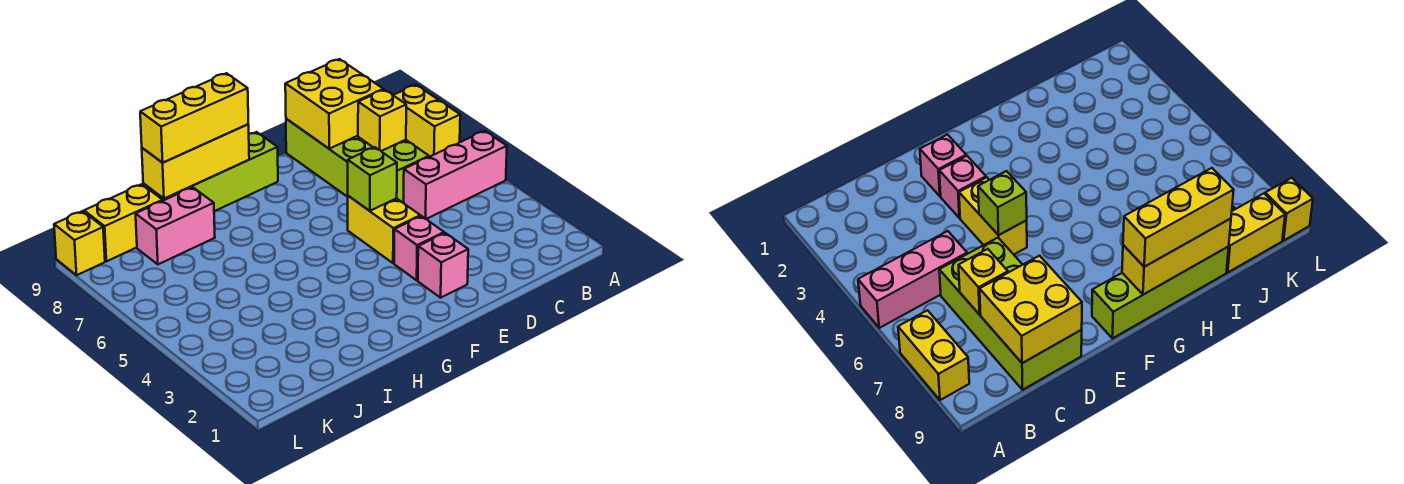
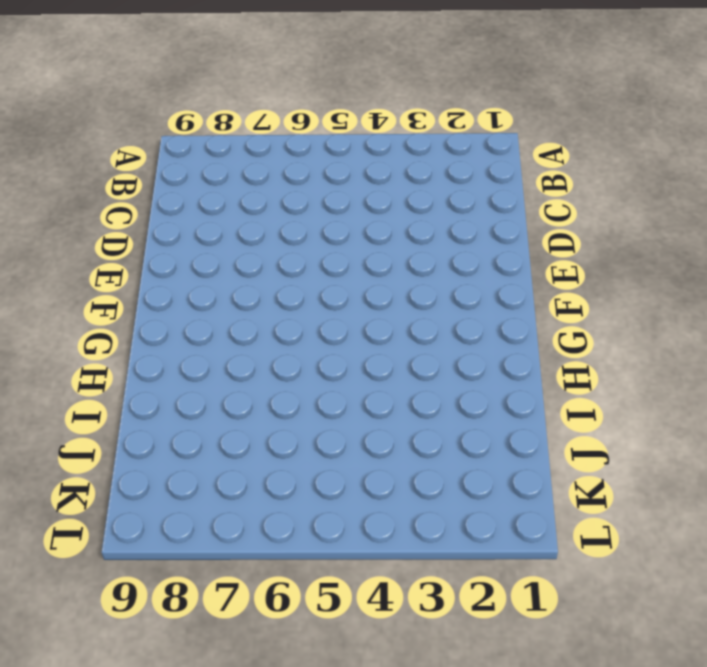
none -> pink 1x3 brick [404,131,507,219]
none -> yellow 1x2 brick [393,85,460,157]
none -> lime 2x4 brick [286,119,429,203]

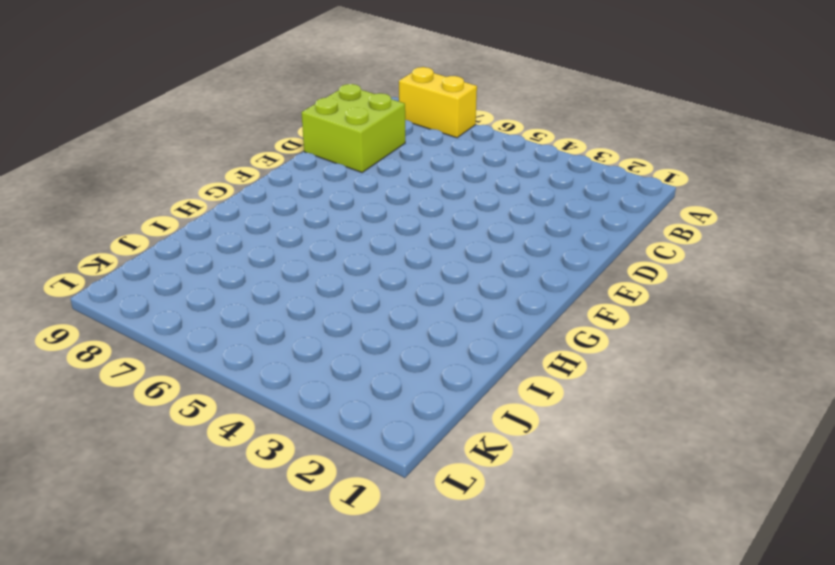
lime 2x2 brick [301,84,405,172] -> lime 2x4 brick [286,119,429,203]
none -> pink 1x3 brick [404,131,507,219]
none -> pink 1x1 brick [418,233,468,298]
none -> pink 1x1 brick [394,216,444,280]

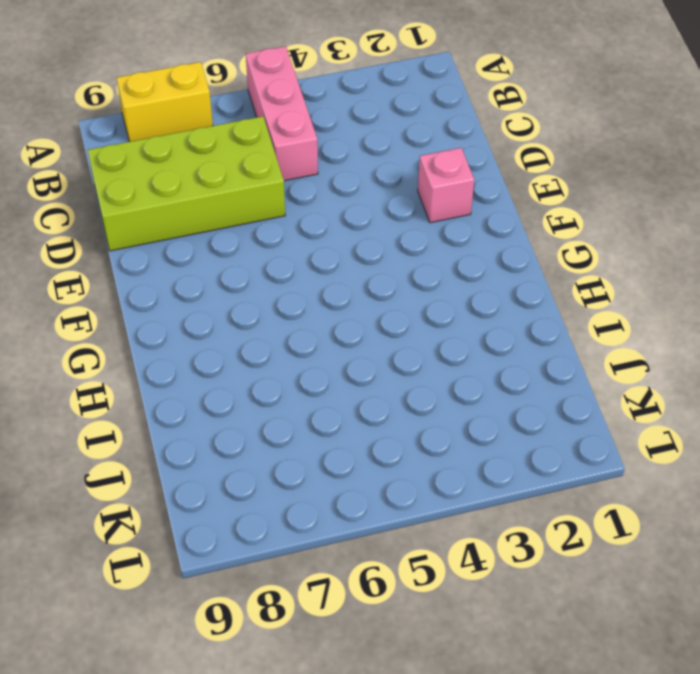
none -> pink 1x1 brick [394,216,444,280]
none -> yellow 1x2 brick [348,196,420,263]
none -> lime 1x4 brick [143,132,278,211]

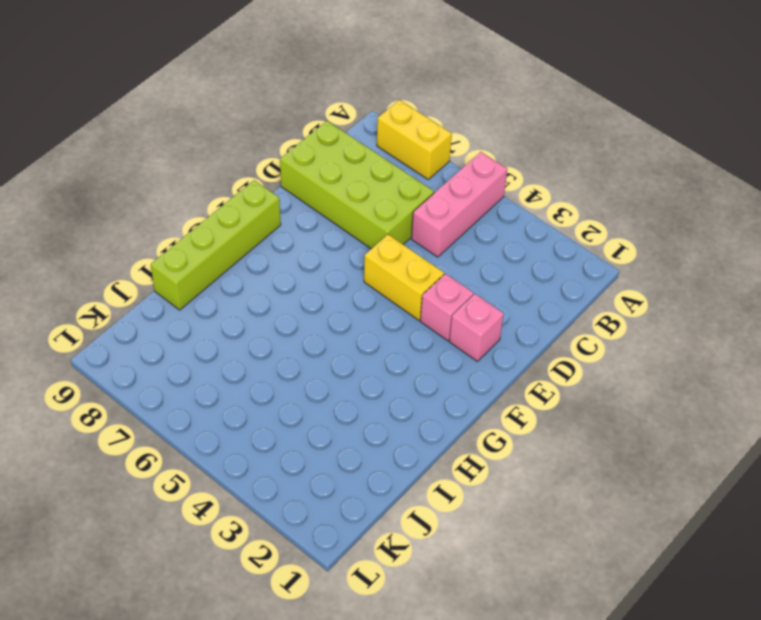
none -> pink 1x2 brick [136,187,215,264]
none -> yellow 1x2 brick [84,184,163,261]
none -> yellow 1x1 brick [54,211,105,275]

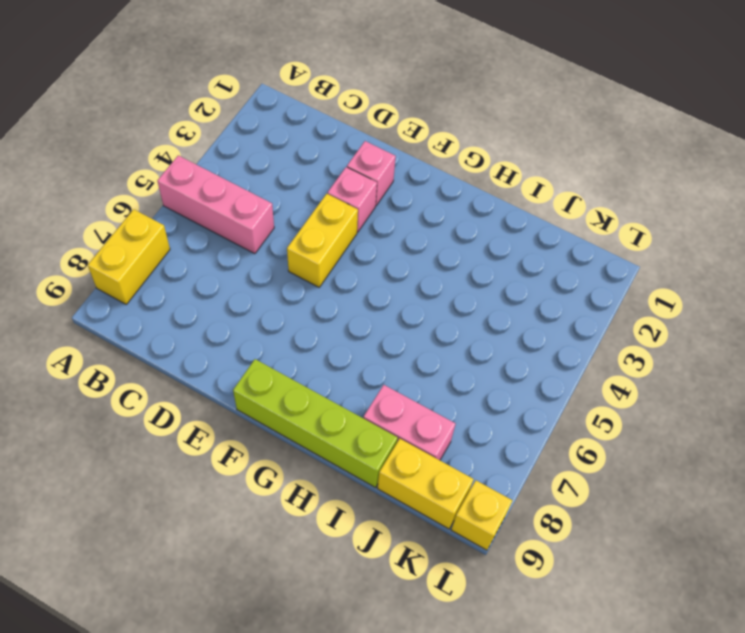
none -> lime 2x4 brick [286,119,429,203]
none -> yellow 1x1 brick [358,90,406,151]
none -> yellow 2x2 brick [285,59,383,149]

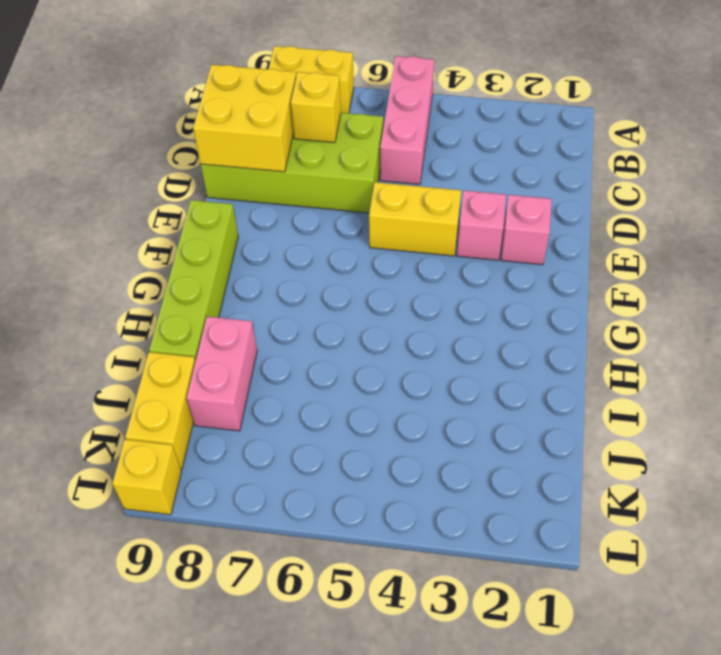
none -> lime 1x1 brick [348,147,397,211]
none -> yellow 1x3 brick [142,124,249,198]
none -> yellow 1x3 brick [140,73,248,163]

